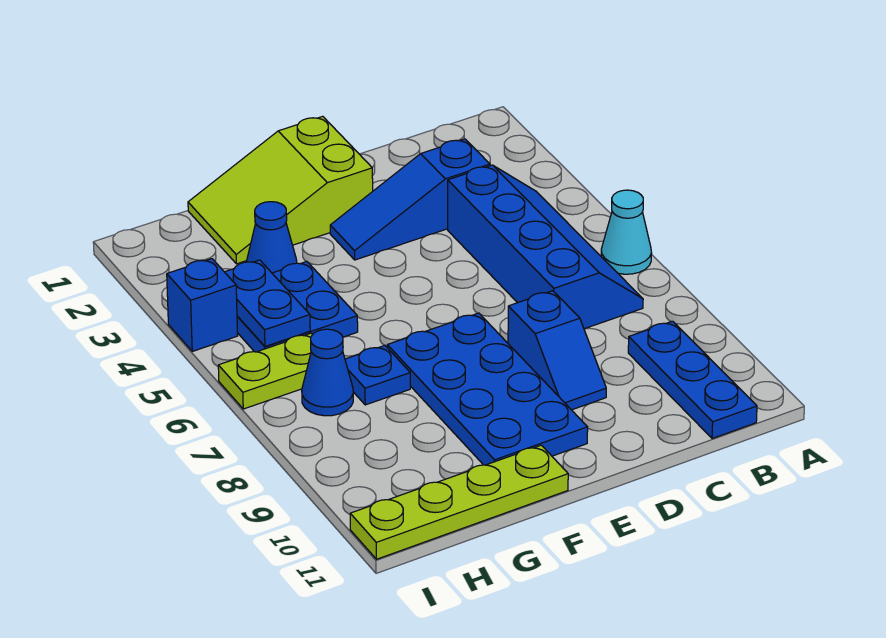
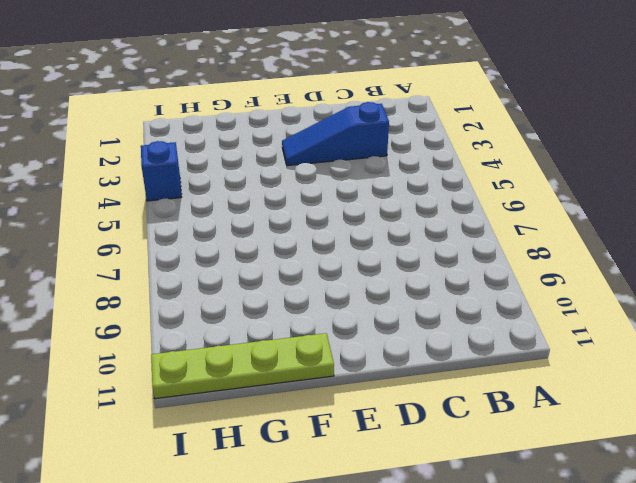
none -> cyan 1x1 cone [601,190,652,274]
none -> blue 2x4 slope [448,165,643,329]
none -> blue 1x3 plate [628,321,757,439]

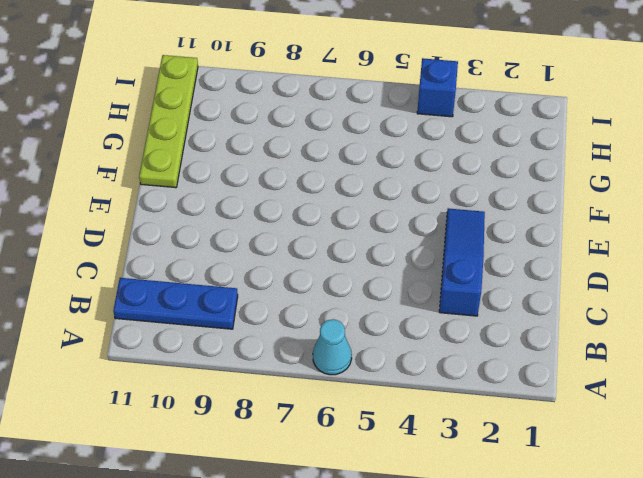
none -> blue 2x4 slope [448,165,643,329]
none -> blue 1x2 slope [508,291,606,410]
none -> lime 2x3 slope [188,116,373,264]

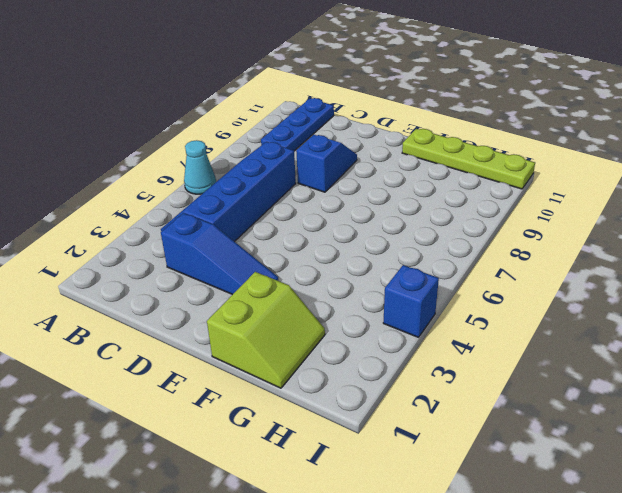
lime 2x2 slope [207,272,325,388] -> lime 2x3 slope [188,116,373,264]
none -> blue 2x4 plate [387,313,588,465]
none -> blue 1x1 cone [247,202,297,273]
none -> blue 2x2 plate [237,262,358,352]

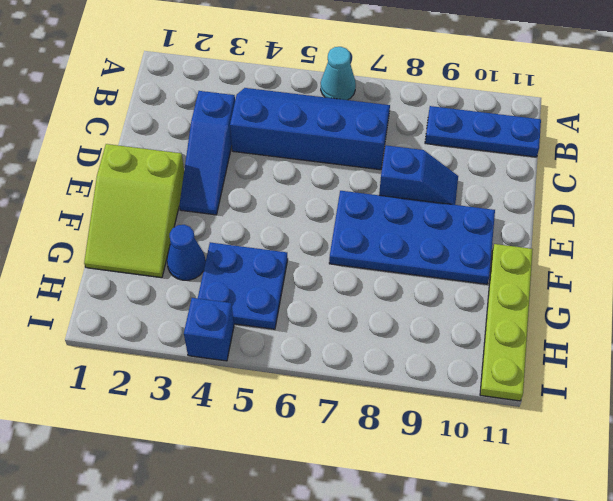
none -> blue 1x1 plate [345,345,410,405]
none -> lime 1x2 plate [218,333,313,409]
none -> blue 1x1 cone [302,329,353,416]

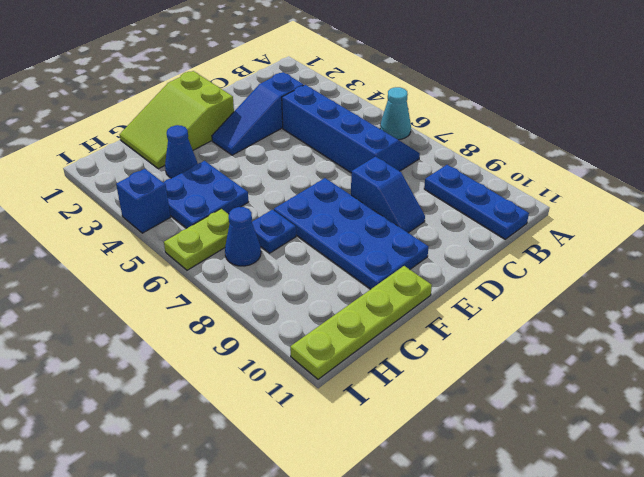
none -> blue 1x2 plate [225,260,310,346]

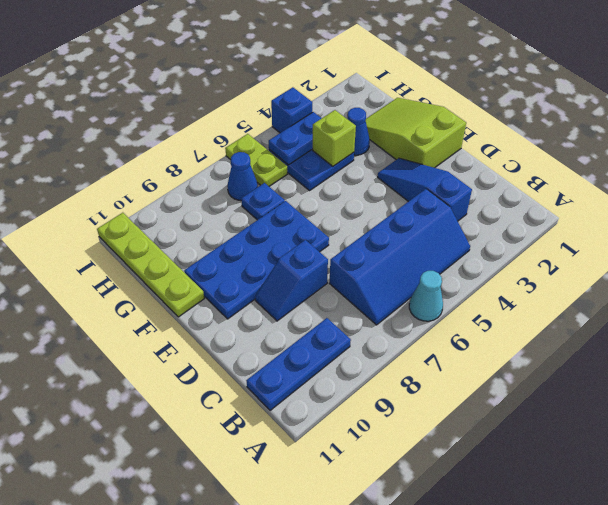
lime 1x1 brick [313,110,356,166] -> none

